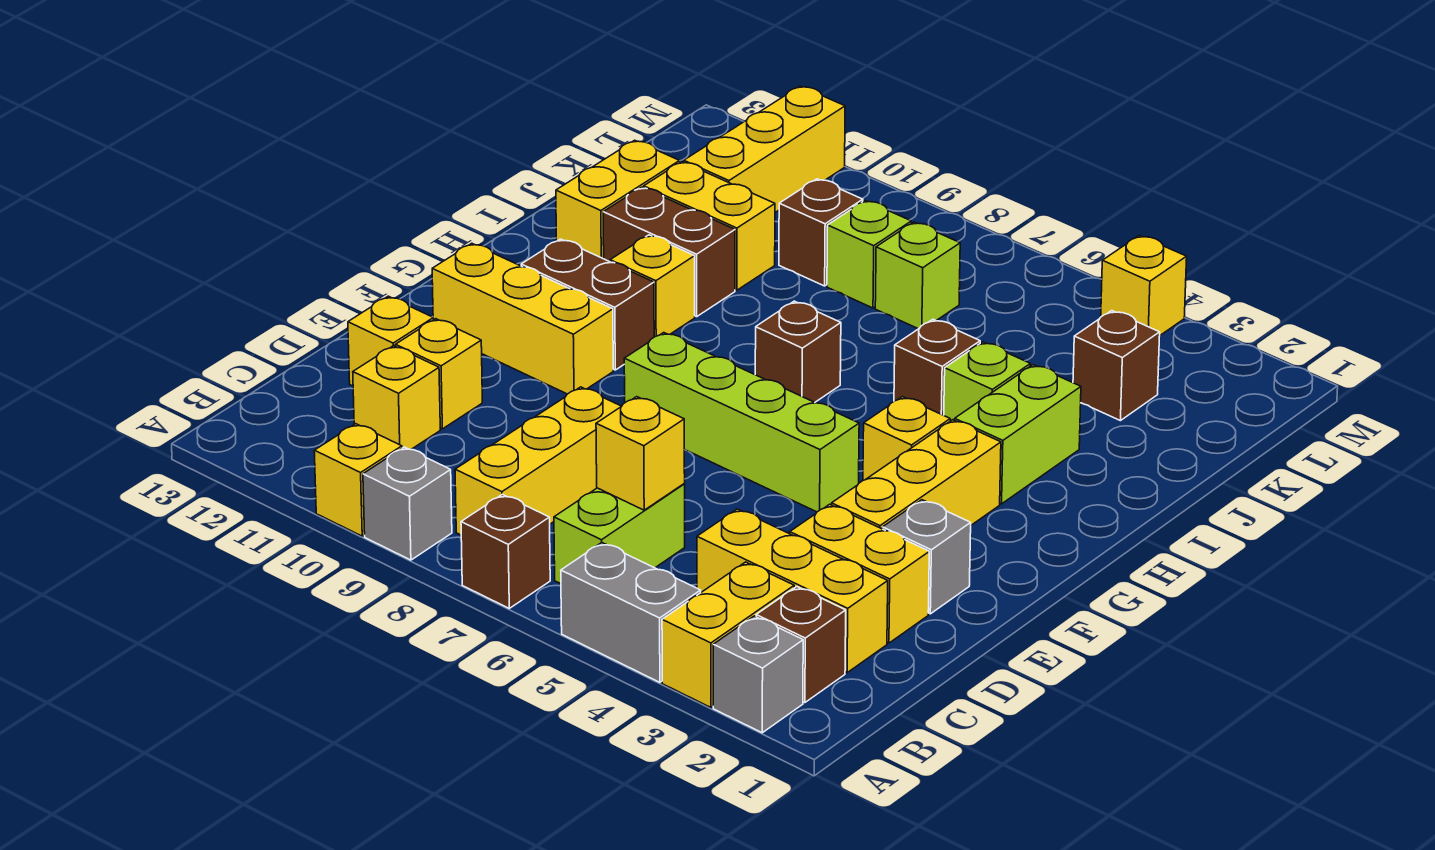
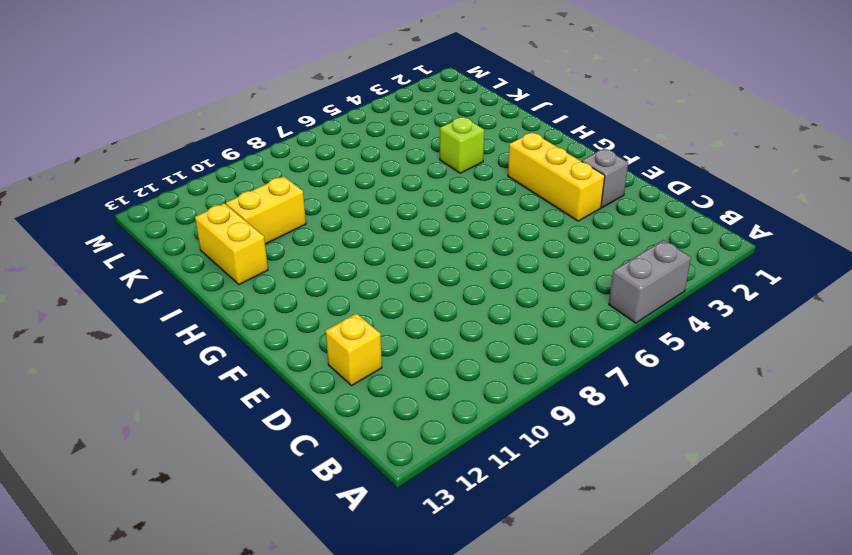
none -> grey 1x1 brick [713,616,803,733]
none -> yellow 1x2 brick [662,562,794,707]
none -> brown 1x1 brick [461,494,550,608]
none -> grey 1x1 brick [363,447,452,560]

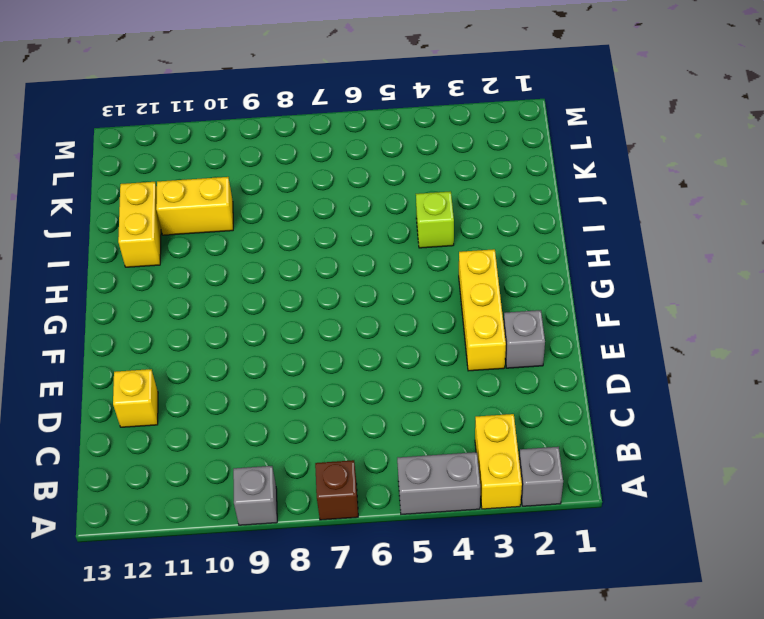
none -> yellow 1x1 brick [314,424,402,536]
none -> brown 1x1 brick [756,587,846,703]
none -> lime 1x2 brick [554,484,685,584]
none -> yellow 1x3 brick [455,387,621,535]

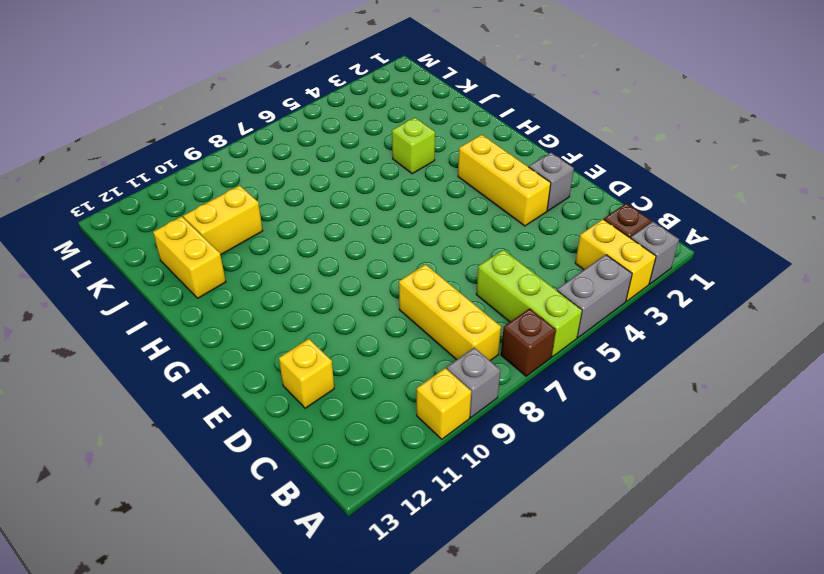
lime 1x3 brick [476,250,582,357] -> lime 1x2 brick [554,484,685,584]
none -> yellow 1x3 brick [697,509,888,673]
none -> yellow 1x1 brick [353,346,440,450]
none -> yellow 1x2 brick [790,504,929,643]
none -> yellow 1x1 brick [396,319,482,429]

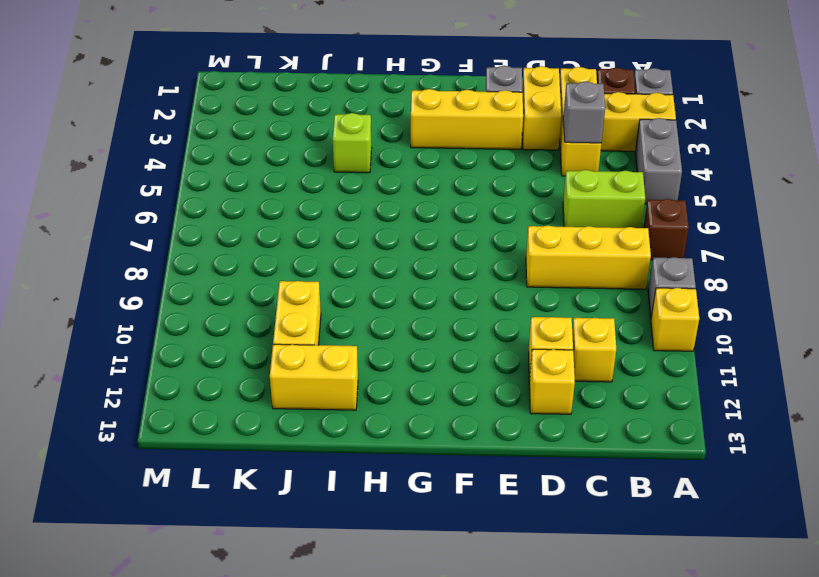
grey 1x1 brick [563,82,605,143] -> none
none -> lime 1x4 brick [624,333,859,512]
none -> yellow 1x3 brick [432,243,613,394]
none -> yellow 1x1 brick [863,397,950,480]
none -> brown 1x2 brick [521,239,654,370]

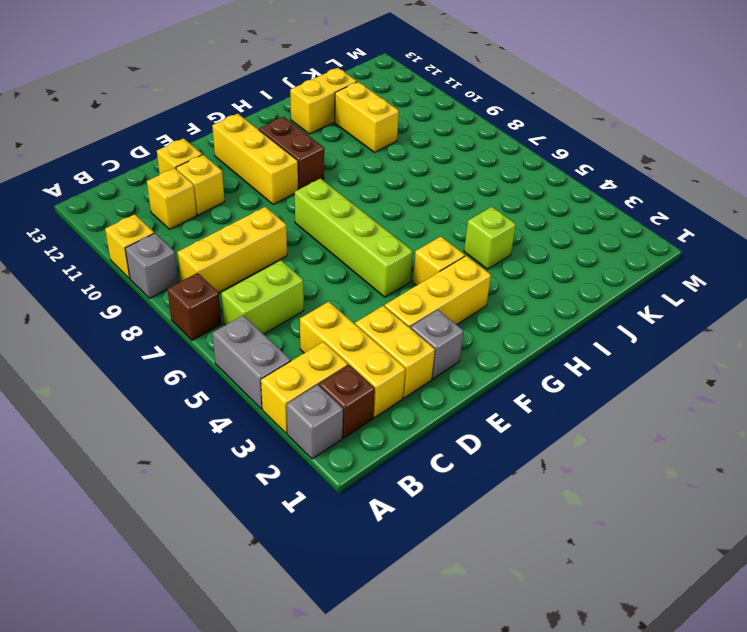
none -> lime 1x2 brick [955,365,1081,504]
none -> brown 1x1 brick [755,301,841,402]
none -> yellow 1x1 brick [610,235,695,337]
none -> brown 1x1 brick [894,319,980,415]

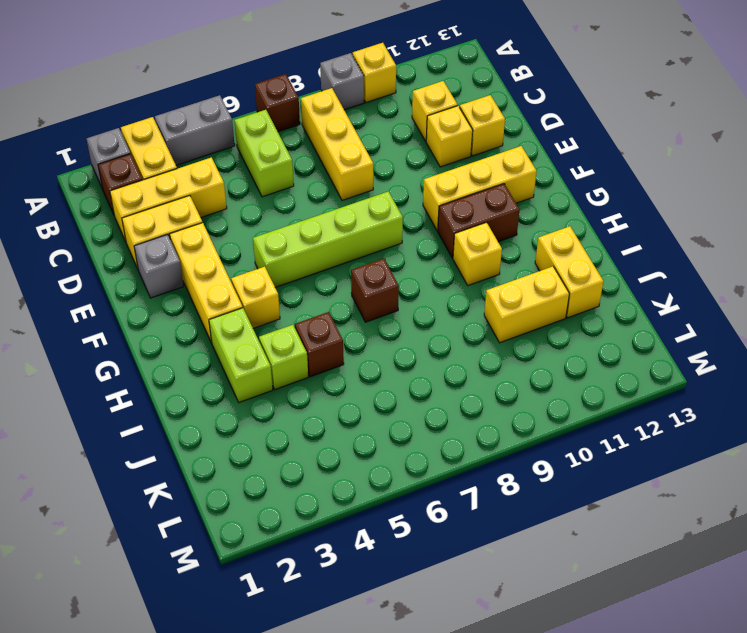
none -> brown 1x2 brick [603,187,735,317]
none -> brown 1x1 brick [1073,311,1160,421]
none -> lime 1x1 brick [875,222,960,329]
none -> lime 1x1 brick [827,200,911,308]

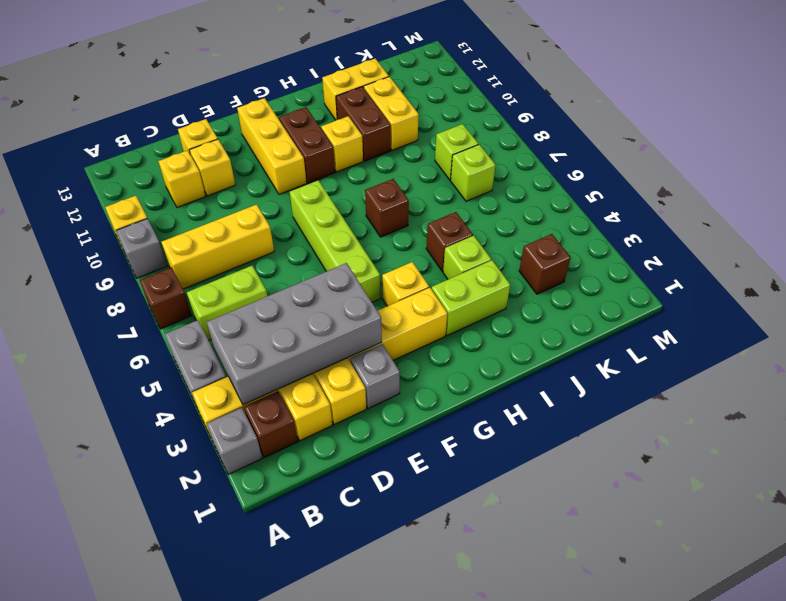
grey 2x4 brick [207,263,382,405] -> none
none -> brown 1x1 brick [779,179,863,286]
none -> yellow 1x3 brick [684,86,845,212]
none -> yellow 1x1 brick [1101,235,1187,335]
none -> yellow 1x1 brick [596,397,685,510]

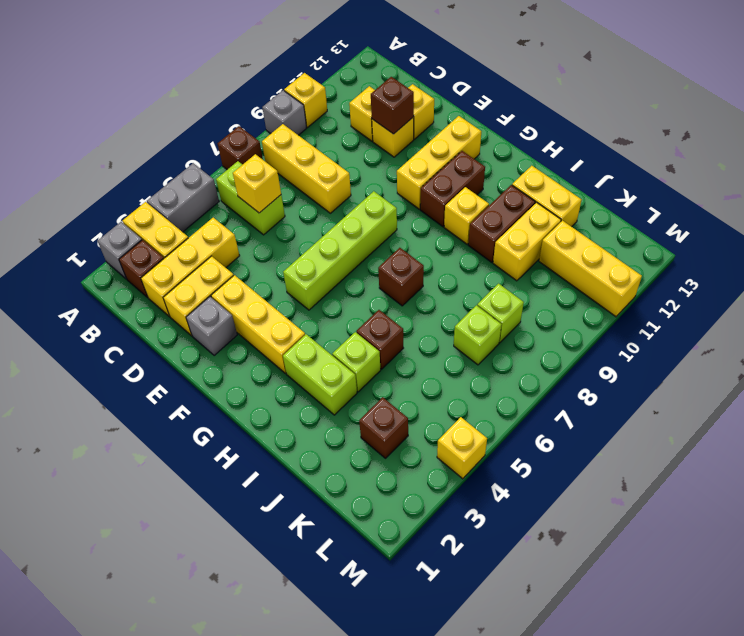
brown 1x1 brick [371,77,414,134] -> brown 1x1 brick moved to [779,179,863,286]
none -> yellow 1x1 brick [863,397,950,480]

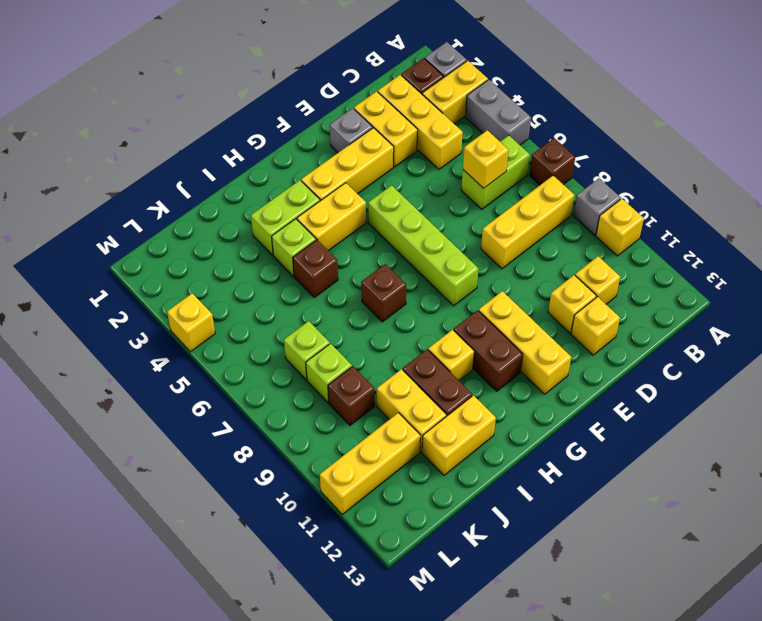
yellow 1x2 brick [297,183,366,251] -> yellow 1x1 brick [863,397,950,480]
none -> brown 1x1 brick [1073,311,1160,421]

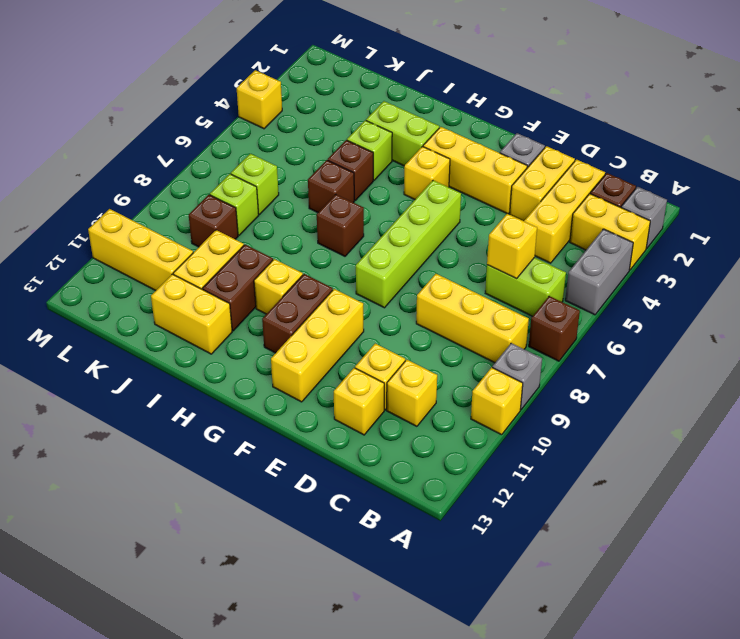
brown 1x1 brick [308,160,354,213] -> brown 1x1 brick moved to [1073,311,1160,421]

